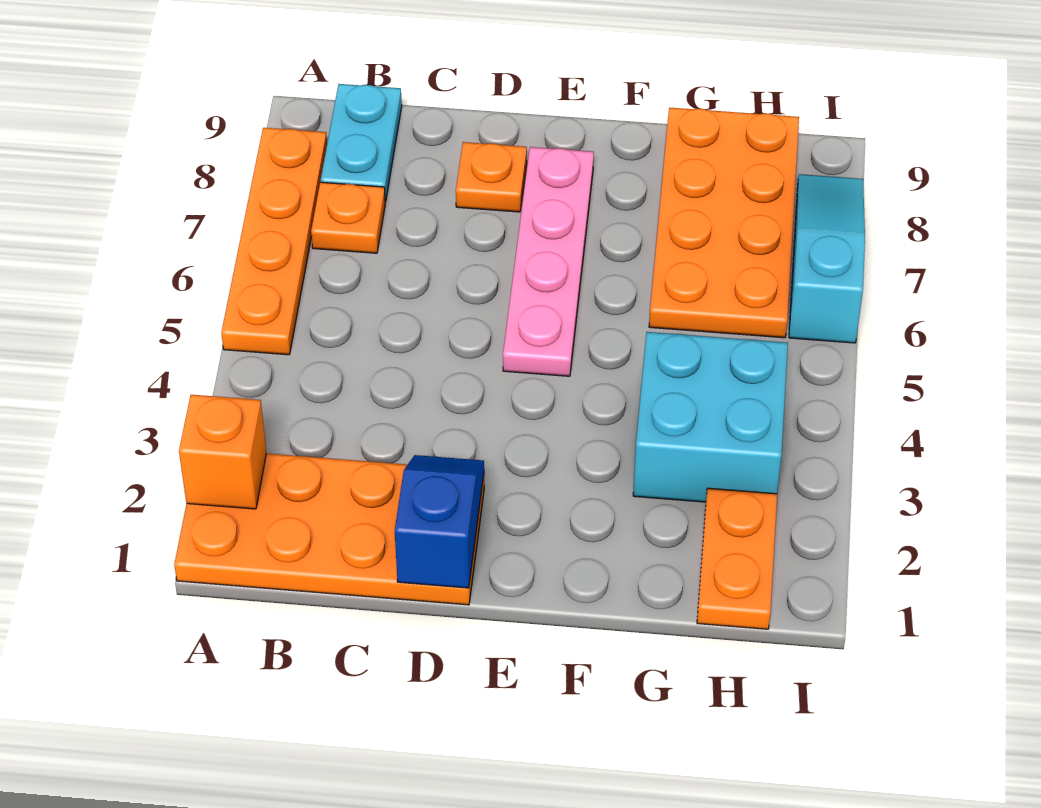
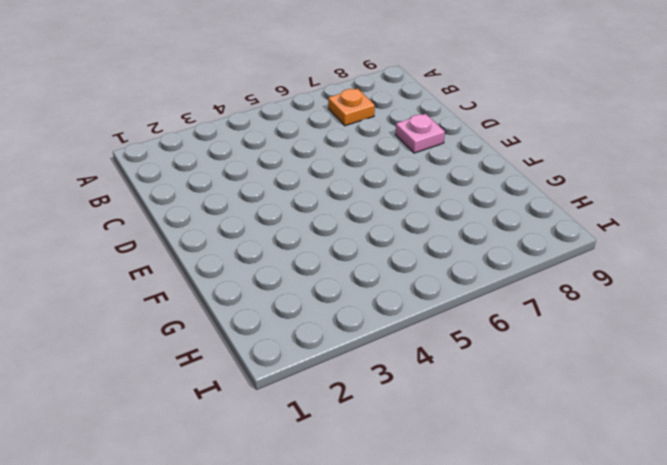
pink 1x1 plate [395,114,445,153] -> orange 1x1 plate [456,142,527,212]
none -> orange 2x4 plate [174,453,484,605]
none -> orange 1x4 plate [221,128,327,355]
none -> cyan 1x2 plate [321,84,402,202]

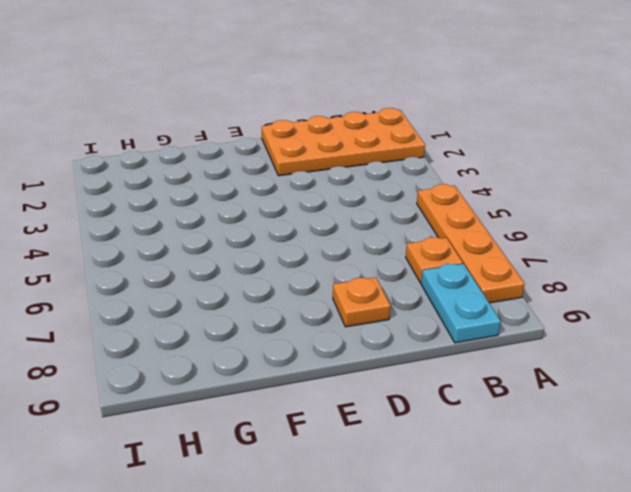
none -> pink 1x4 plate [503,147,594,376]
none -> cyan 2x2 brick [633,332,788,502]
none -> orange 2x4 plate [649,107,799,338]

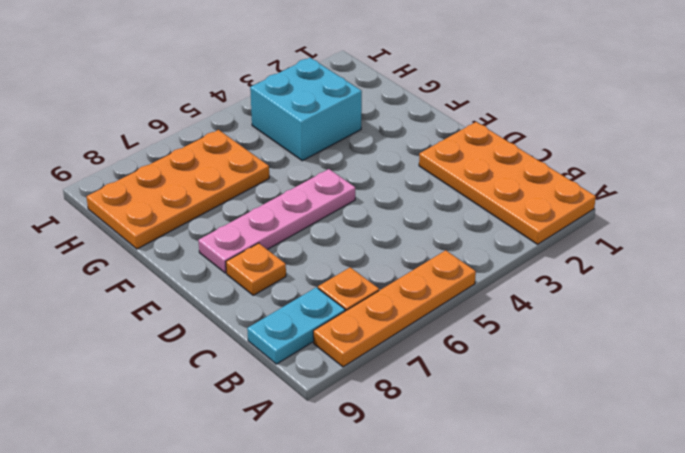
none -> orange 1x2 plate [697,488,777,629]
none -> cyan 1x3 slope [789,174,865,343]
none -> orange 1x1 brick [179,395,266,509]

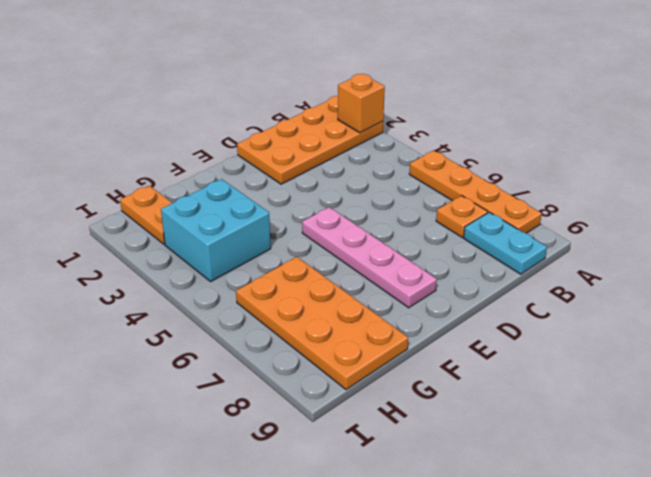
none -> orange 1x1 plate [456,142,527,212]
none -> cyan 1x3 slope [789,174,865,343]
none -> blue 1x2 slope [395,455,484,588]

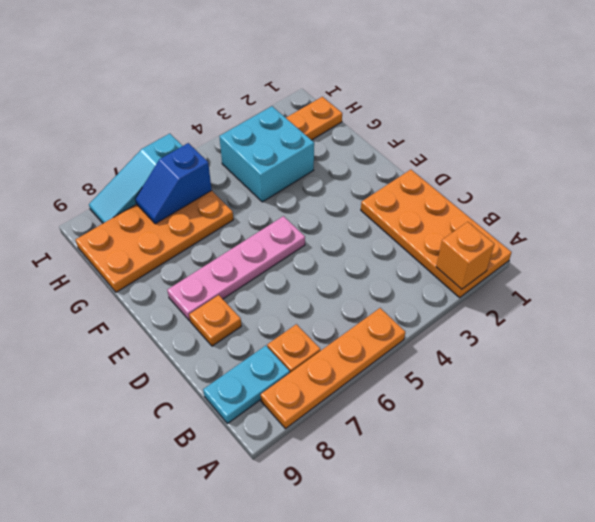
blue 1x2 slope [135,143,212,224] -> blue 1x2 slope moved to [395,455,484,588]

